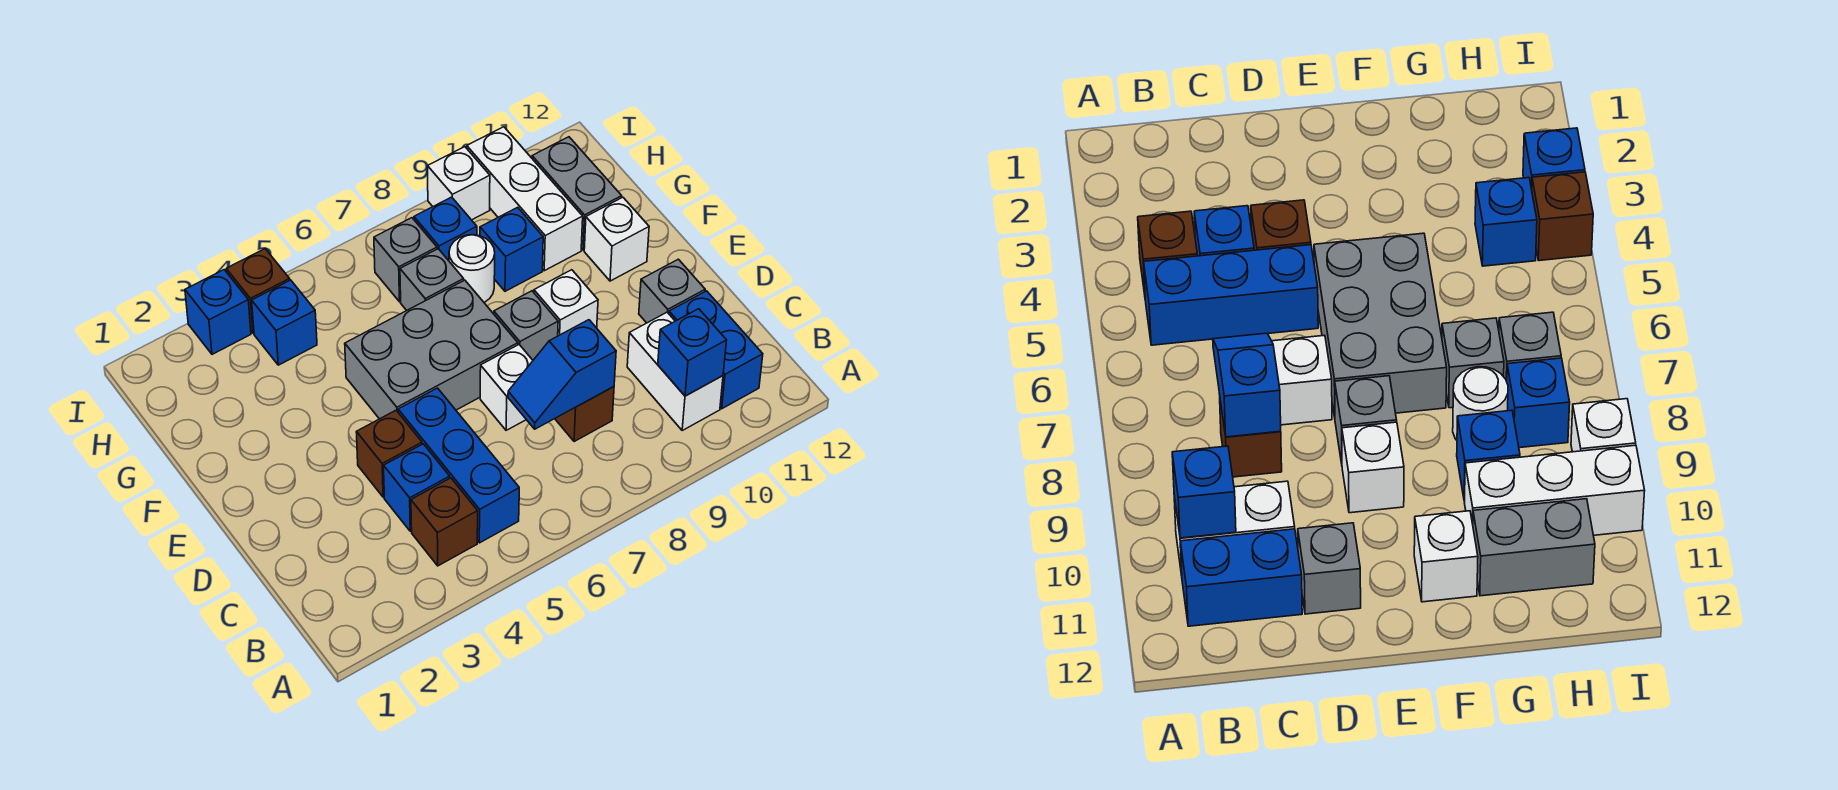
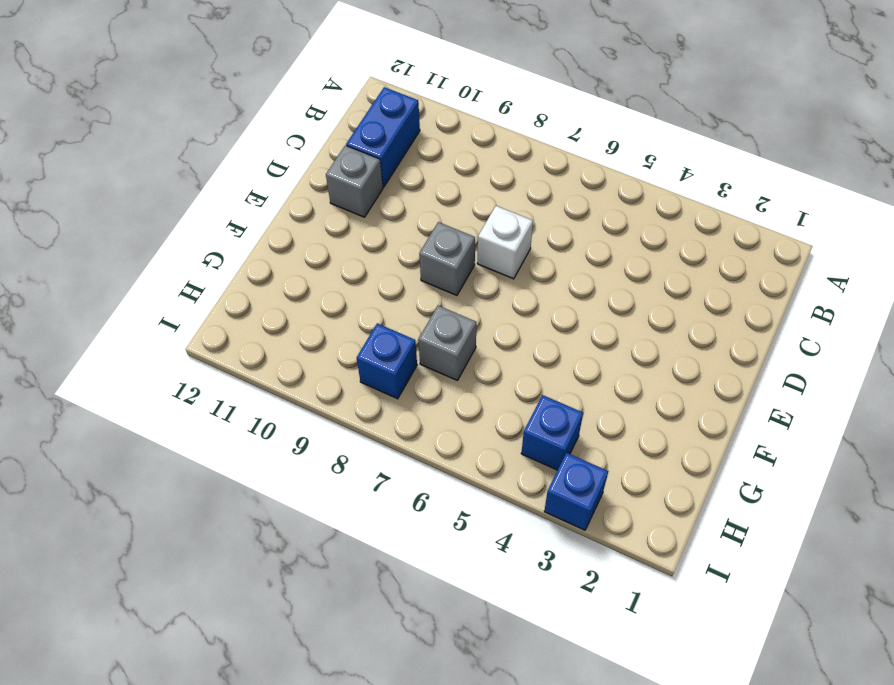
none -> brown 1x1 brick [411,478,478,566]
none -> blue 1x3 brick [398,388,519,543]
none -> white 1x2 brick [627,312,723,430]

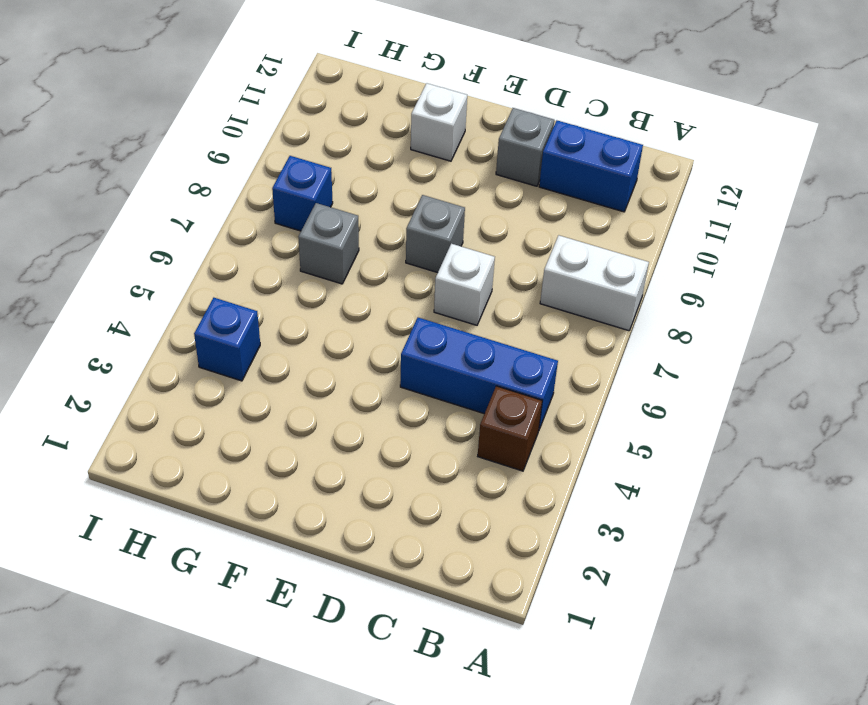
white 1x2 brick [540,235,649,331] -> white 1x2 brick moved to [627,312,723,430]
none -> blue 1x1 brick [384,444,450,531]
none -> brown 1x1 brick [555,387,614,442]
none -> brown 1x1 brick [356,410,422,497]

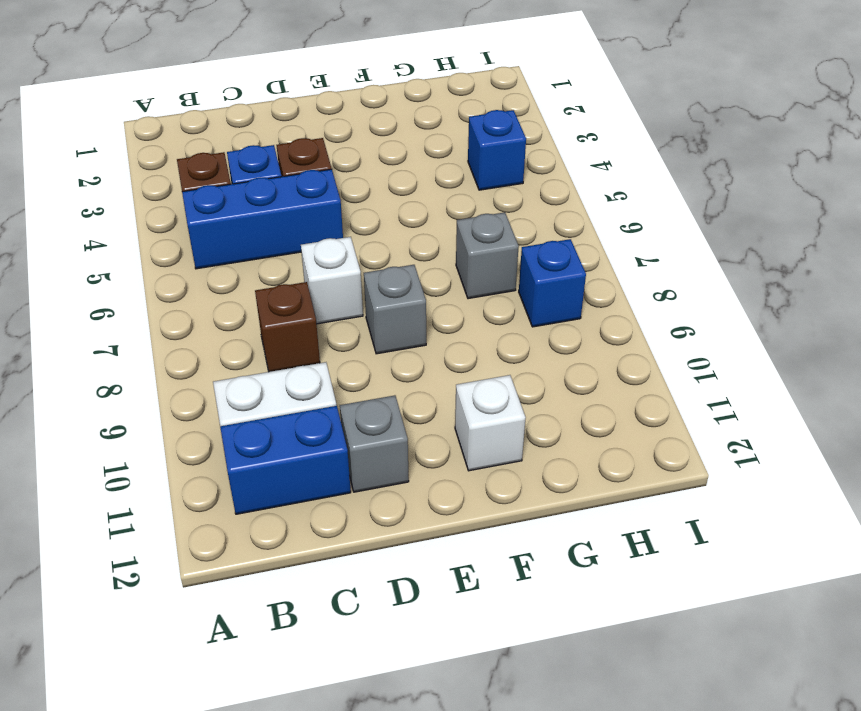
none -> grey 2x3 brick [345,280,518,419]
none -> white 1x1 brick [534,270,598,336]
none -> white 1x1 round brick [449,235,495,302]

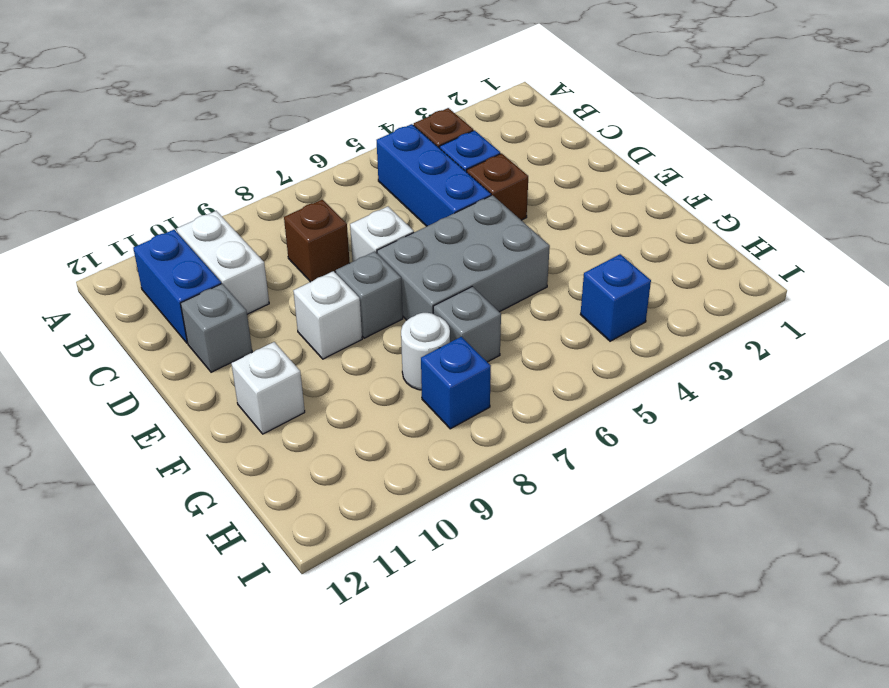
none -> blue 1x1 brick [480,207,543,291]
none -> white 1x3 brick [467,127,583,271]
none -> grey 1x2 brick [532,137,622,250]

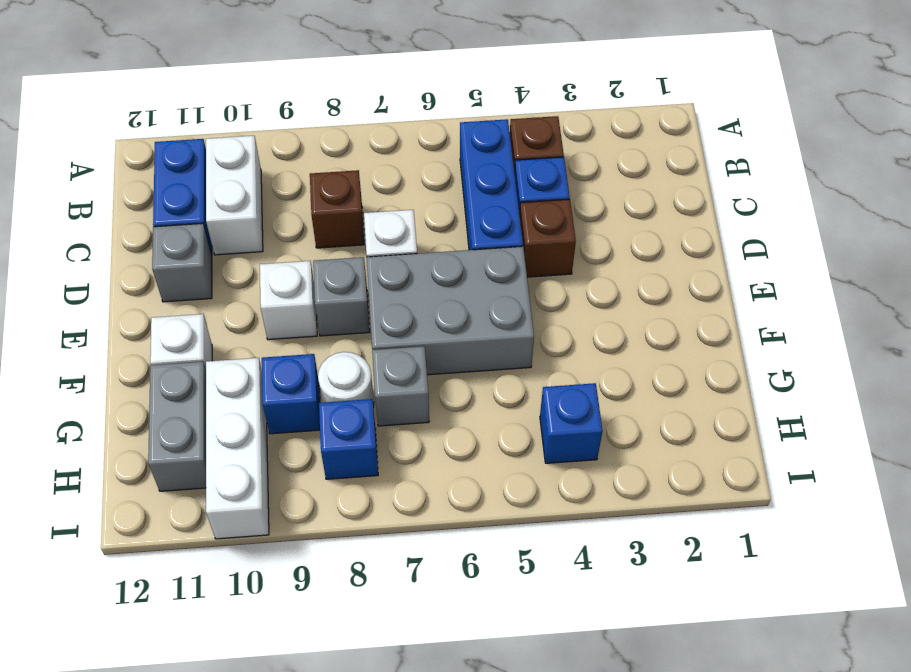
none -> grey 1x1 brick [374,218,437,302]
none -> blue 1x1 brick [185,270,251,354]
none -> brown 1x1 brick [226,249,290,333]

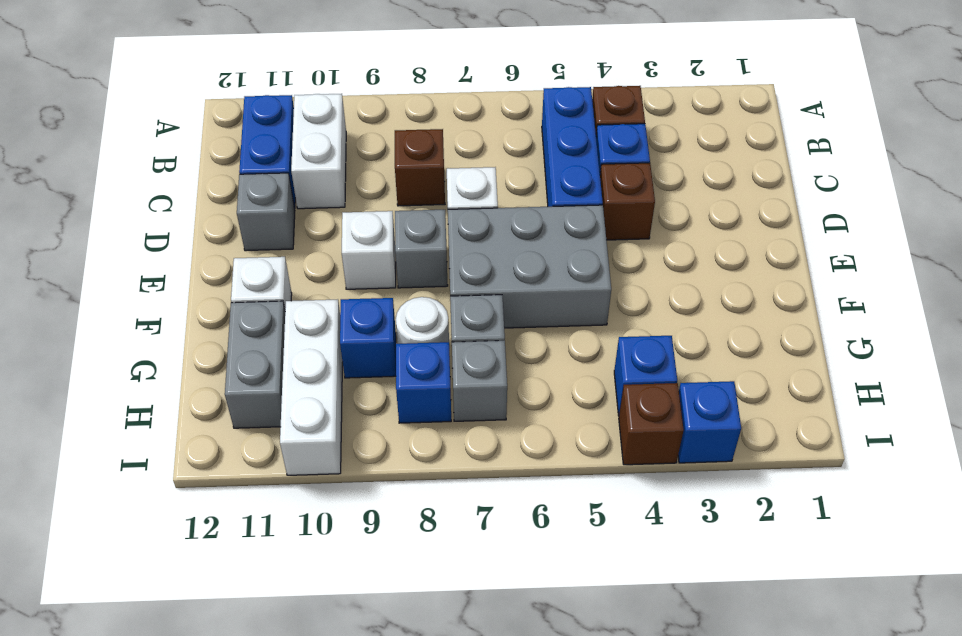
none -> white 1x1 brick [428,147,490,220]
none -> blue 1x1 brick [658,309,727,396]
none -> blue 1x2 slope [508,320,616,429]

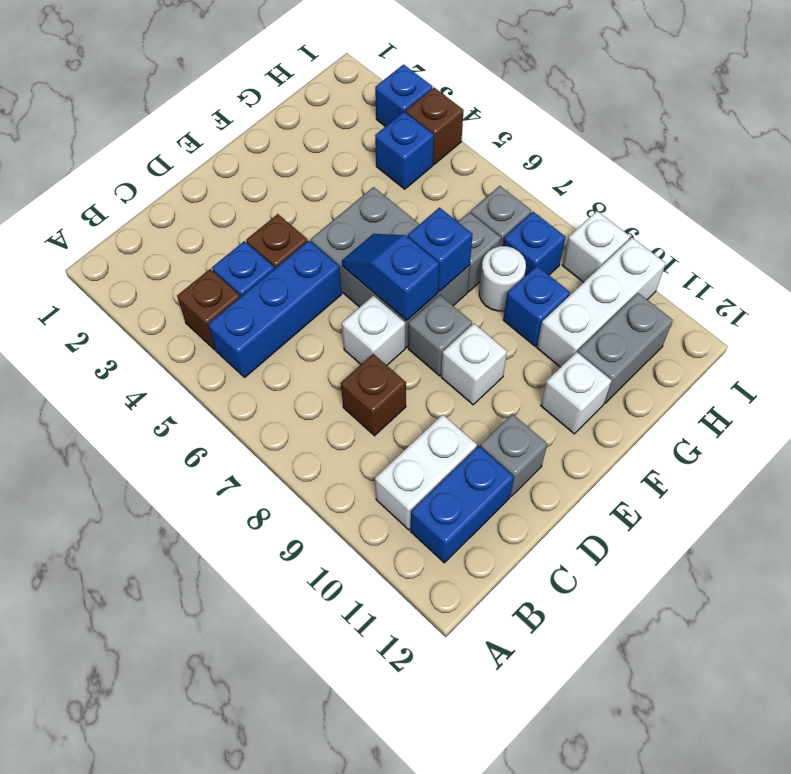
blue 1x2 slope [342,234,439,320] -> blue 1x2 slope moved to [508,320,616,429]
blue 1x1 brick [408,208,473,291] -> blue 1x1 brick moved to [658,309,727,396]

